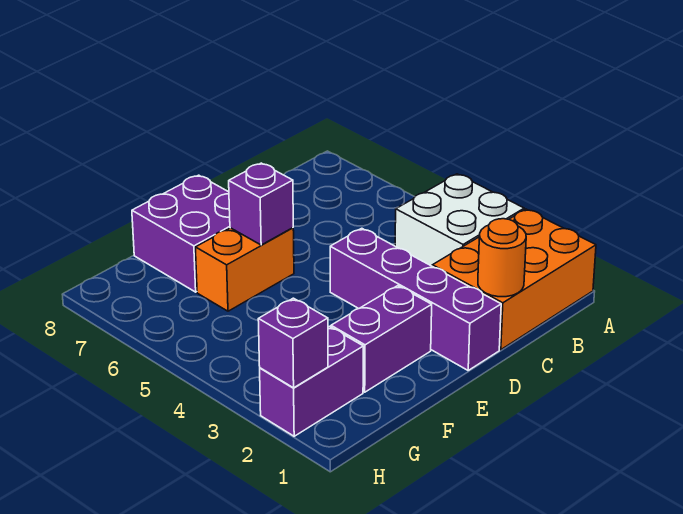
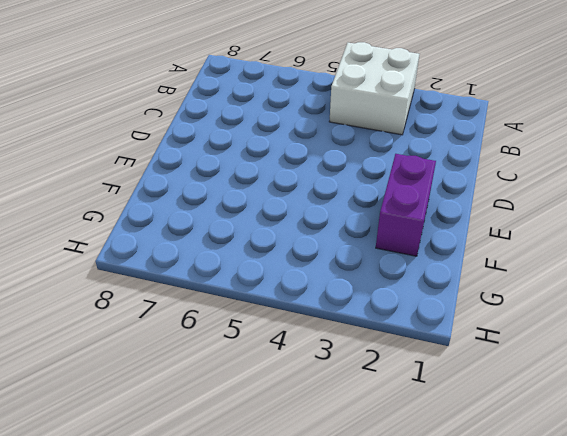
none -> orange 2x3 brick [432,209,596,350]
none -> purple 1x4 brick [330,228,501,370]

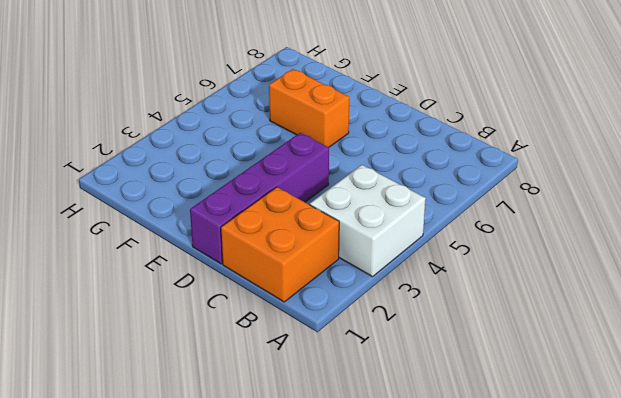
orange 2x2 brick [221,187,339,302] -> orange 2x3 brick [432,209,596,350]
none -> purple 1x2 brick [331,286,432,392]
none -> purple 2x2 brick [132,175,230,292]

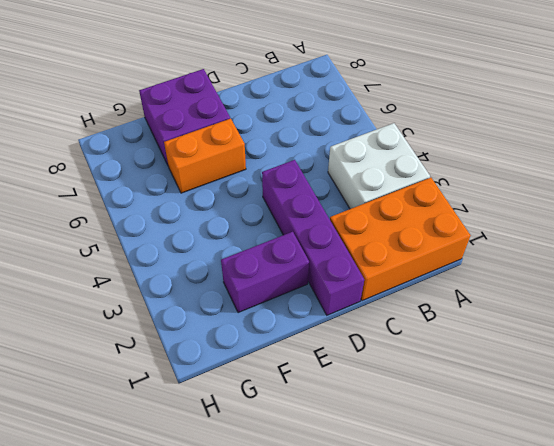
none -> purple 1x2 brick [260,326,363,436]
none -> orange 1x1 round brick [478,219,526,297]

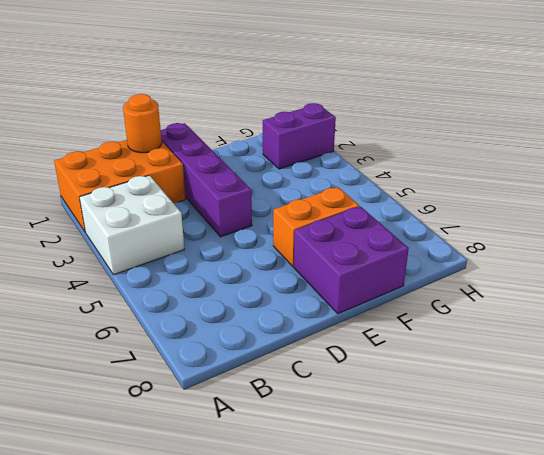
none -> purple 1x2 brick [331,286,432,392]
none -> purple 1x1 brick [229,163,293,245]

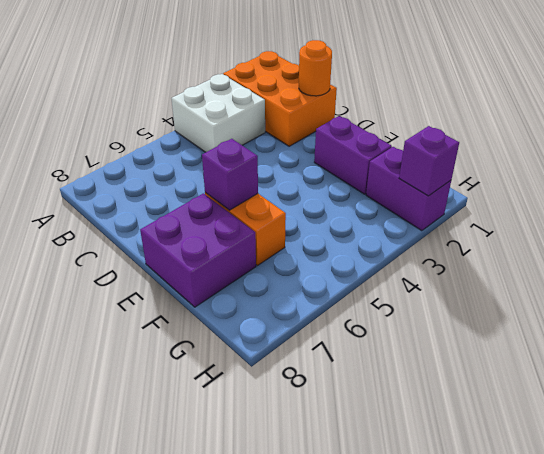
none -> purple 1x4 brick [330,228,501,370]

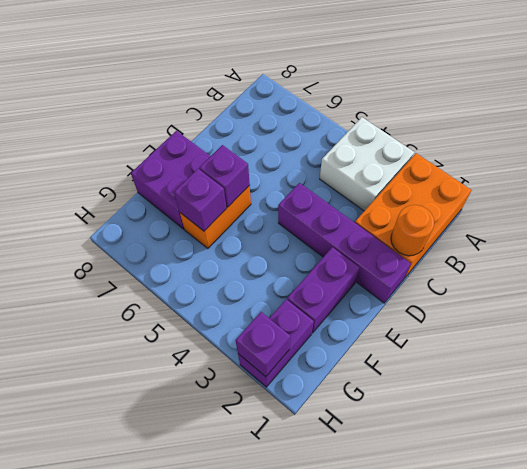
purple 1x1 brick [174,169,227,231] -> none

